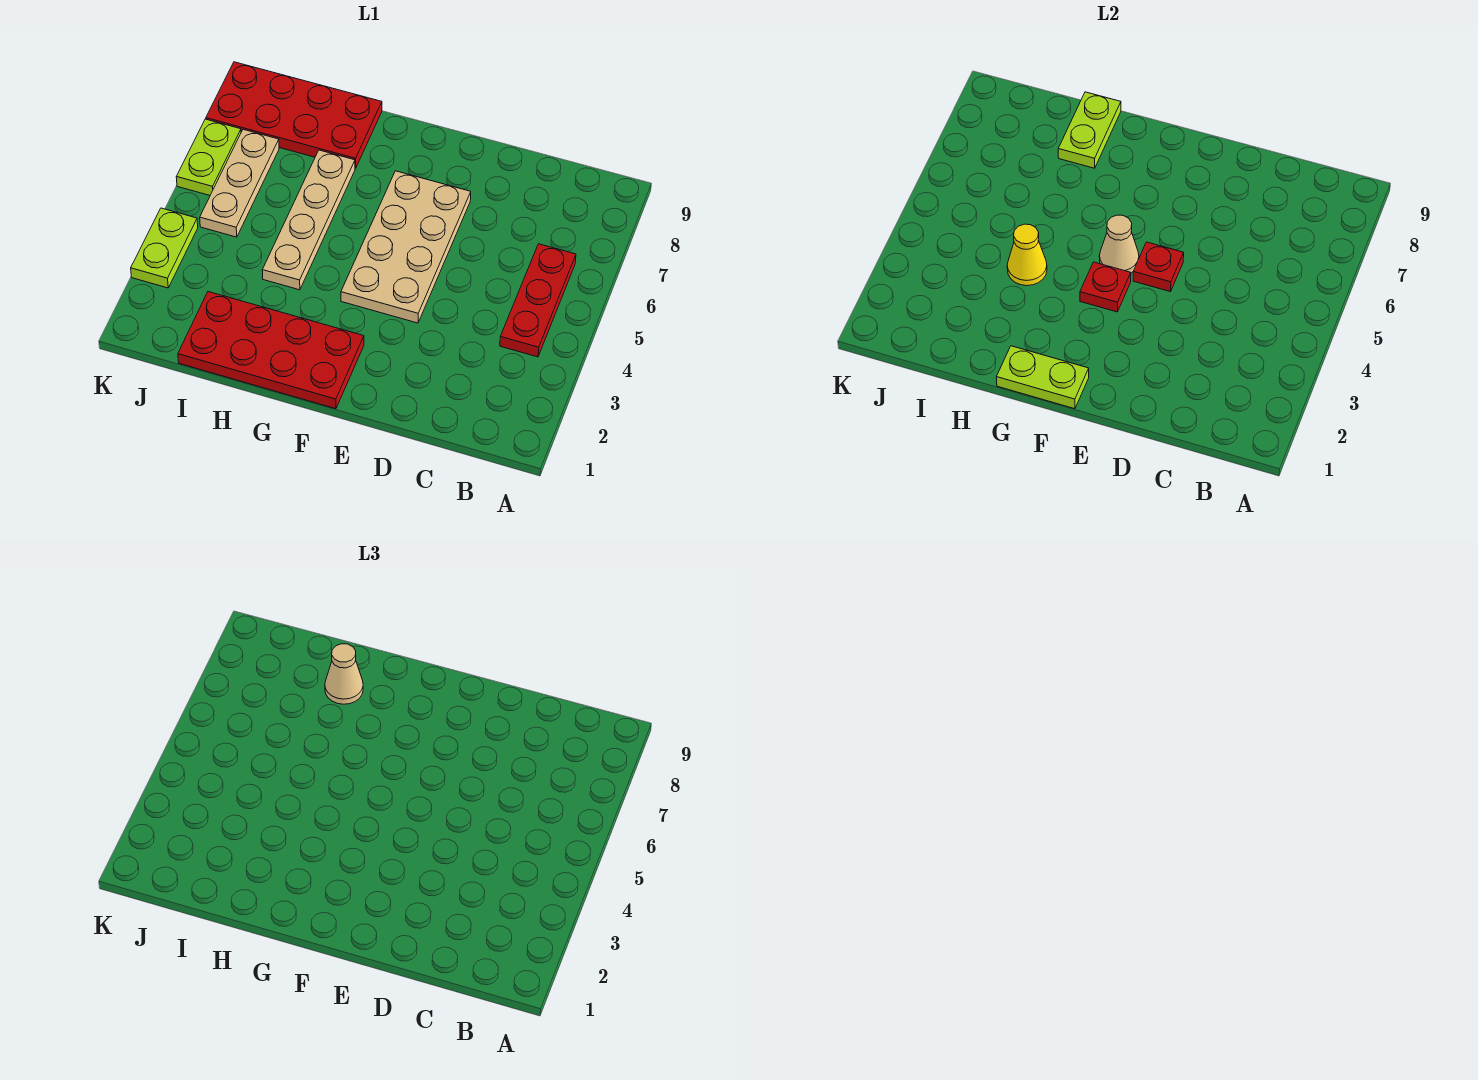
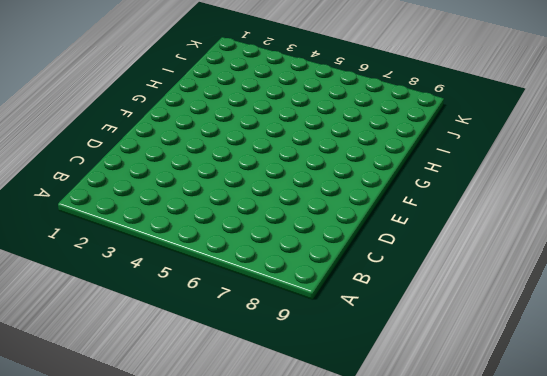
none -> red 1x3 plate [500,244,576,357]
none -> tan 2x4 plate [341,171,471,323]
none -> red 2x4 plate [178,292,364,409]

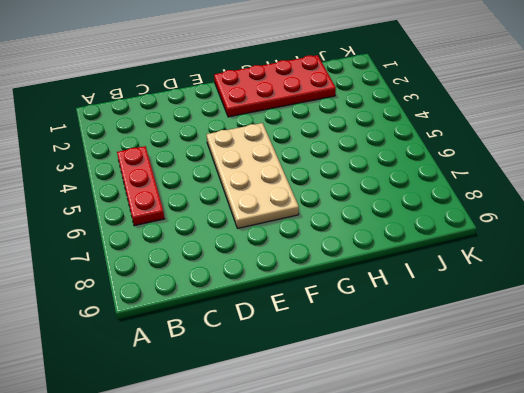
none -> tan 1x4 plate [262,150,355,290]
none -> red 2x4 plate [206,62,382,168]
none -> tan 1x3 plate [200,129,279,237]

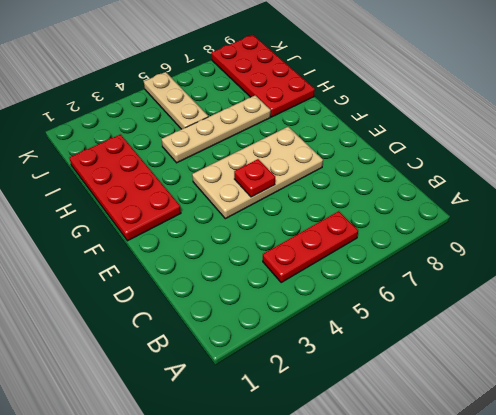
tan 1x3 plate [144,72,208,129] -> tan 1x3 plate turned to [200,129,279,237]
none -> lime 1x2 plate [131,208,198,288]
none -> lime 1x2 plate [176,119,241,195]
none -> lime 1x2 plate [997,346,1089,409]

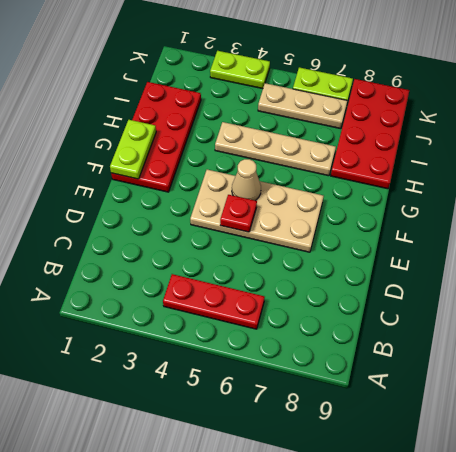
none -> red 1x1 plate [1080,262,1131,312]
none -> yellow 1x1 cone [1007,224,1047,286]
none -> lime 1x2 plate [1058,92,1121,168]

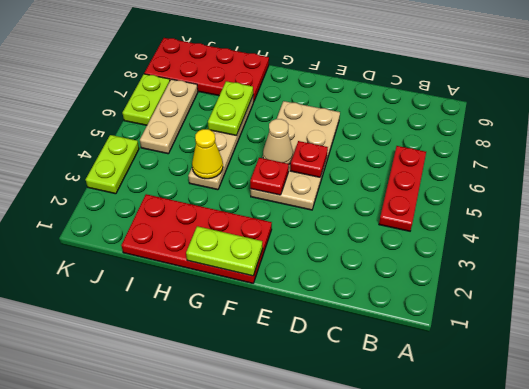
lime 1x2 plate [208,81,253,136] -> lime 1x2 plate moved to [1058,92,1121,168]
none -> tan 1x1 cone [325,644,363,704]

